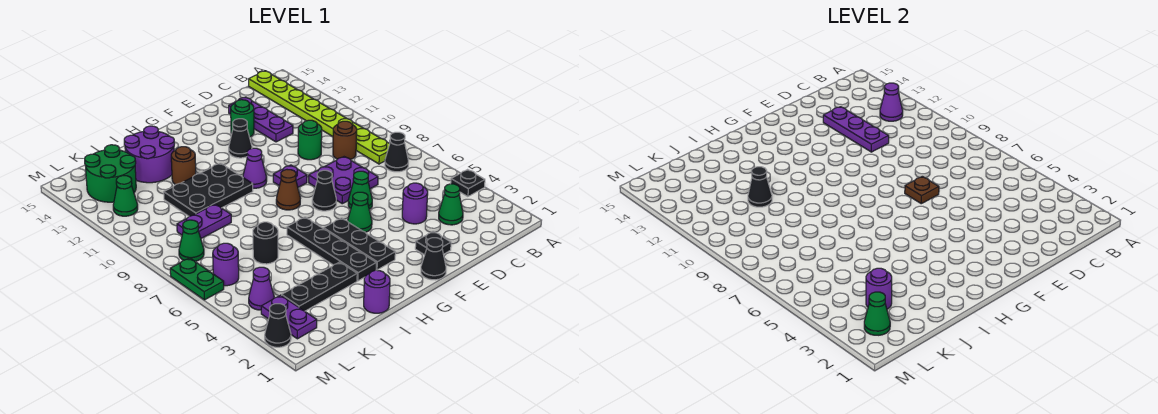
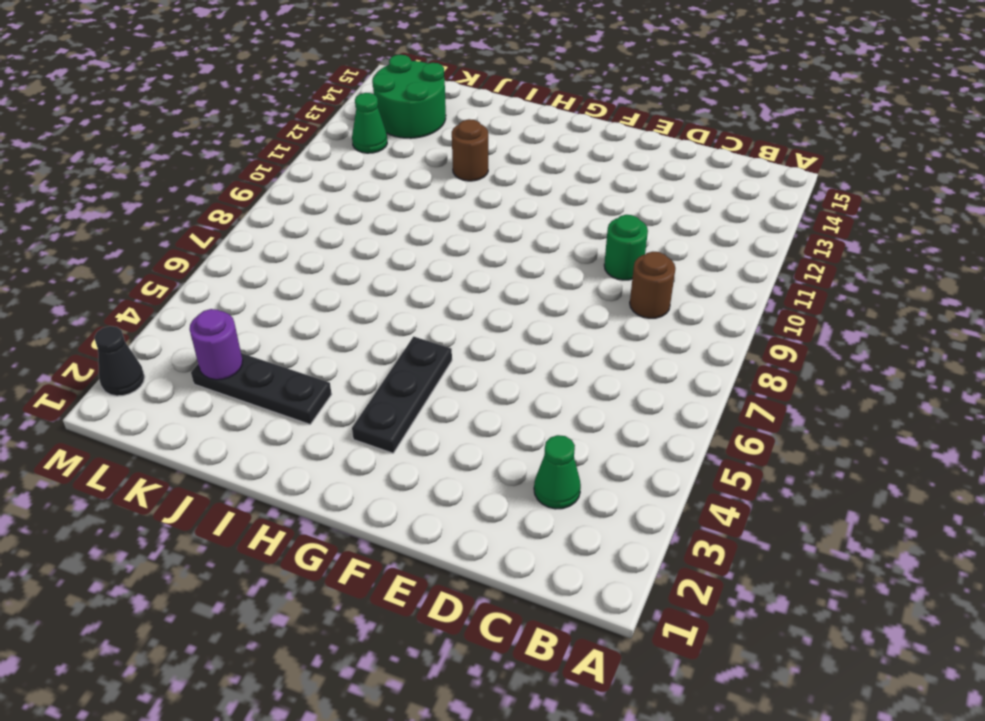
none -> black 1x1 plate [451,170,485,197]
none -> black 1x1 cone [385,132,408,172]
none -> lime 1x8 plate [249,71,390,164]
none -> purple 1x1 round brick [402,183,428,224]

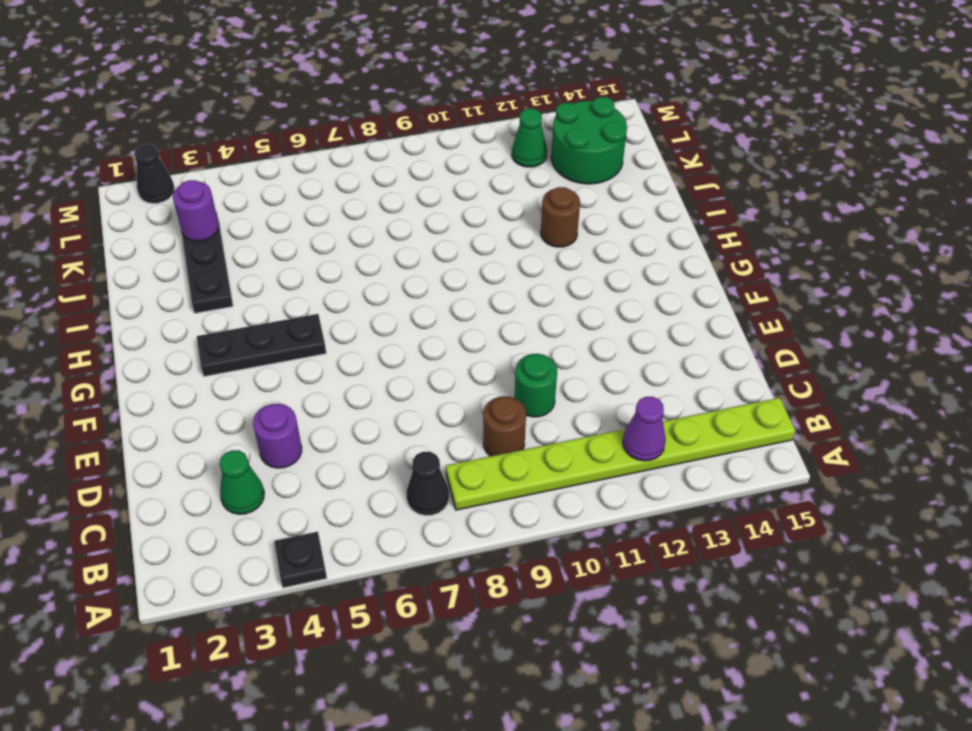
none -> purple 2x2 plate [309,157,378,204]
none -> purple 1x3 plate [229,97,293,142]
none -> black 1x1 plate [415,231,451,255]
none -> green 1x1 cone [348,171,372,209]

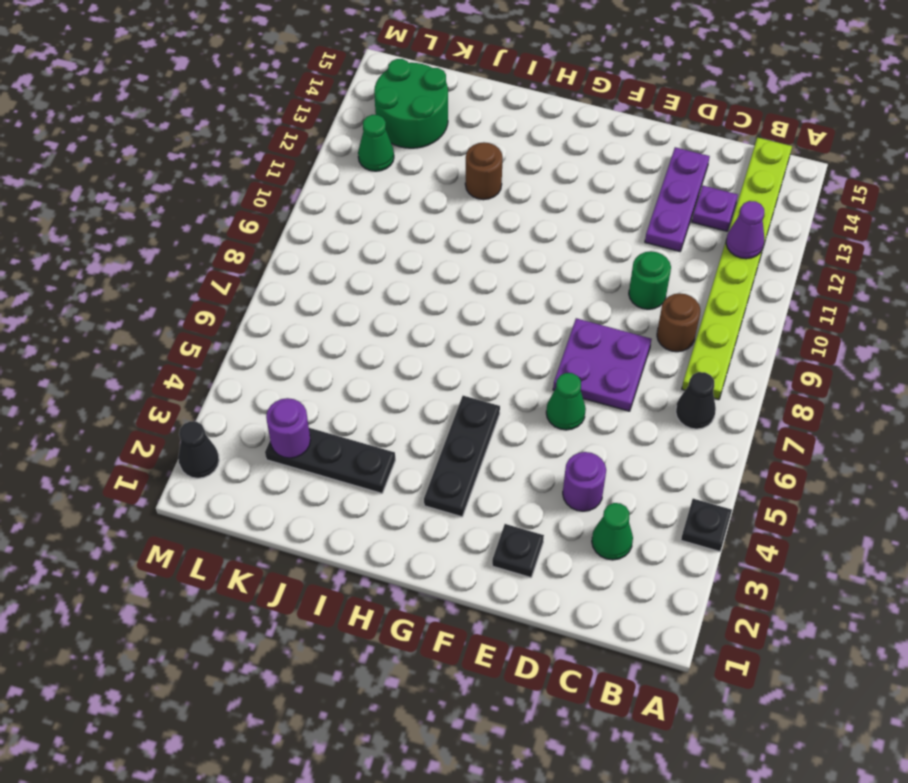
purple 1x1 plate [692,186,738,231] -> purple 1x1 plate moved to [273,165,307,187]
none -> green 1x1 round brick [231,100,254,137]
none -> black 1x1 cone [421,238,446,280]
none -> green 1x1 cone [348,192,372,232]
none -> black 1x1 cone [312,170,336,211]

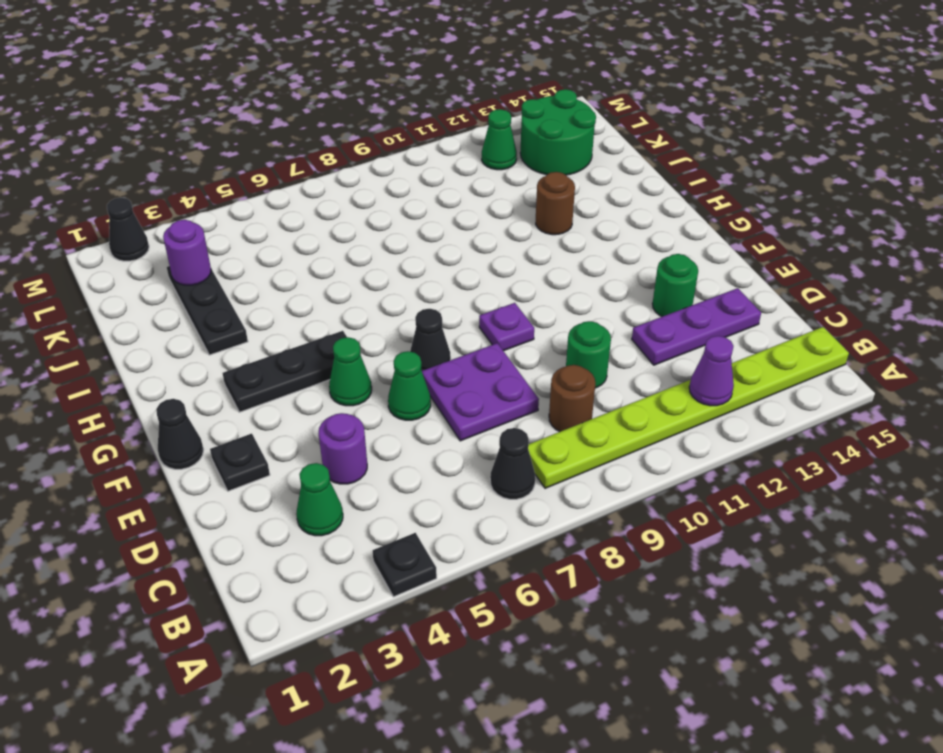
none -> black 1x1 cone [229,119,252,158]
none -> brown 1x1 cone [276,170,300,210]
none -> purple 1x1 cone [243,148,267,188]
none -> black 1x4 plate [287,217,376,281]

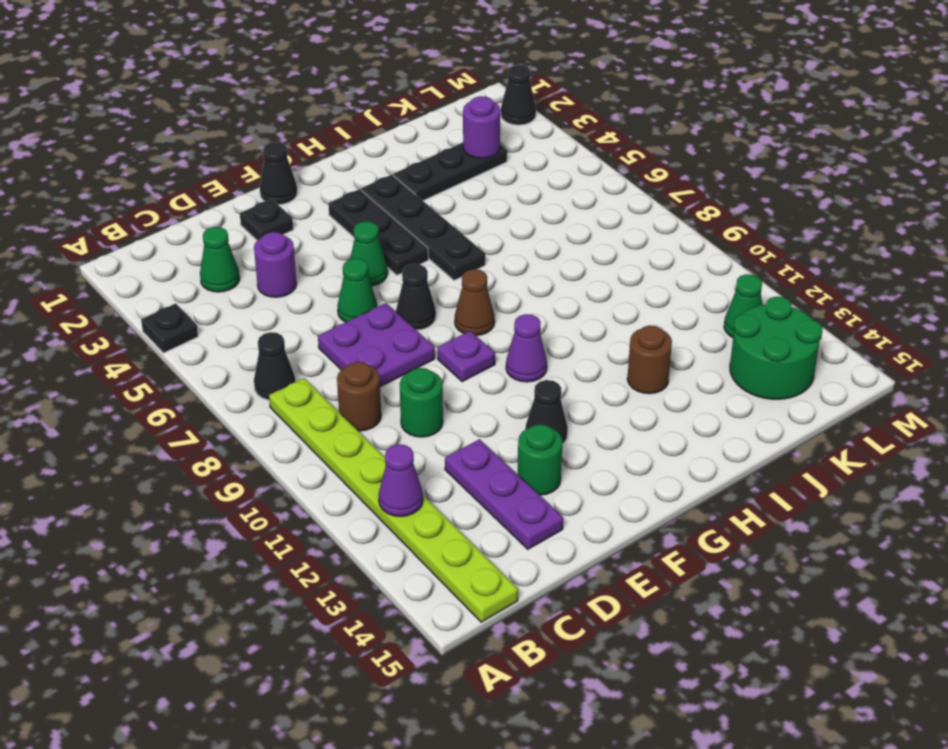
none -> black 2x3 plate [164,163,253,216]
none -> purple 1x1 round brick [364,270,390,313]
none -> purple 2x2 round brick [124,126,174,183]
none -> black 1x1 round brick [253,222,278,264]

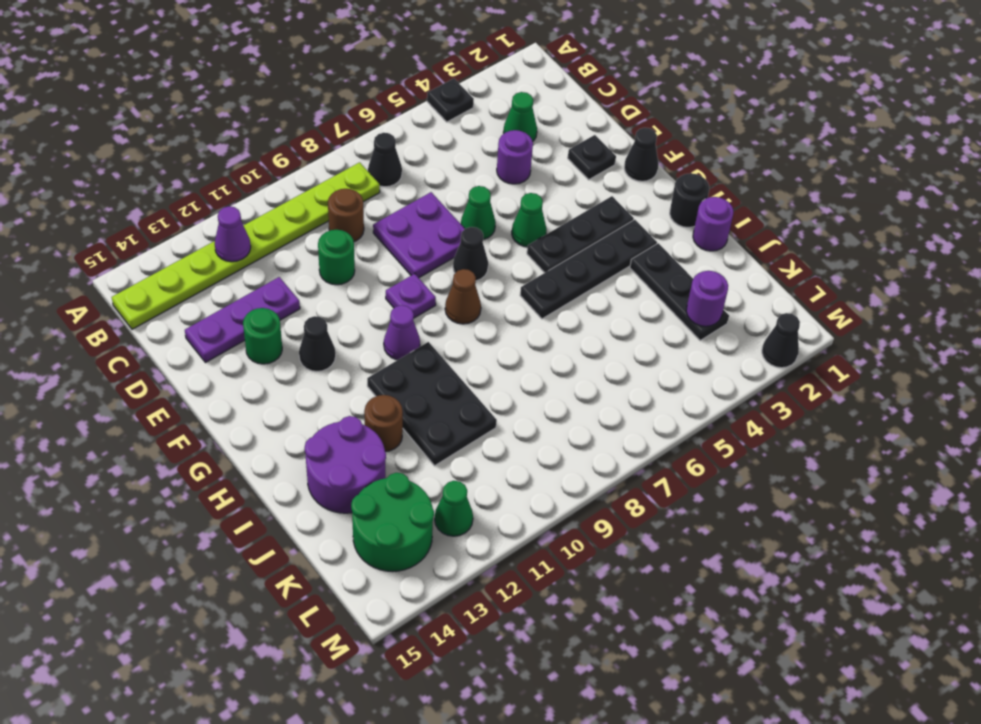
black 1x1 round brick [670,173,709,228] -> black 1x1 round brick moved to [253,222,278,264]
none -> purple 1x2 plate [177,204,231,238]
none -> purple 1x2 plate [261,295,317,339]
none -> purple 1x1 cone [249,267,274,310]
none -> purple 1x1 round brick [213,243,239,286]

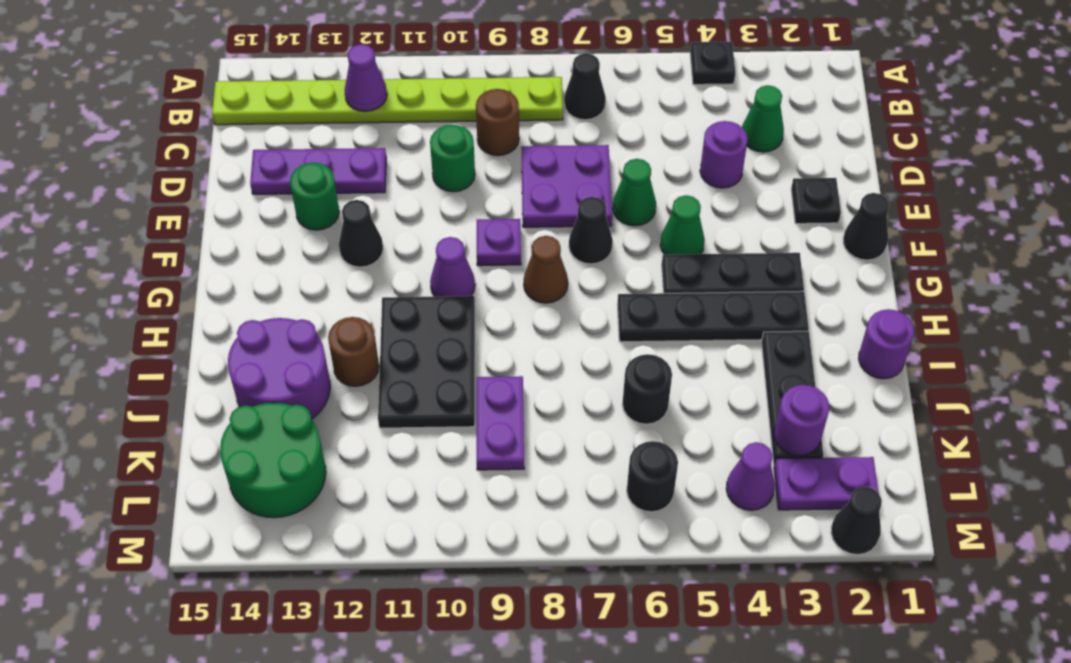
black 1x1 round brick [627,441,678,512] -> purple 1x1 round brick [213,243,239,286]
none -> green 1x1 cone [179,220,204,261]
none -> green 1x1 cone [113,176,138,216]
none -> green 1x2 plate [170,258,224,300]
none -> purple 1x3 plate [823,107,889,152]

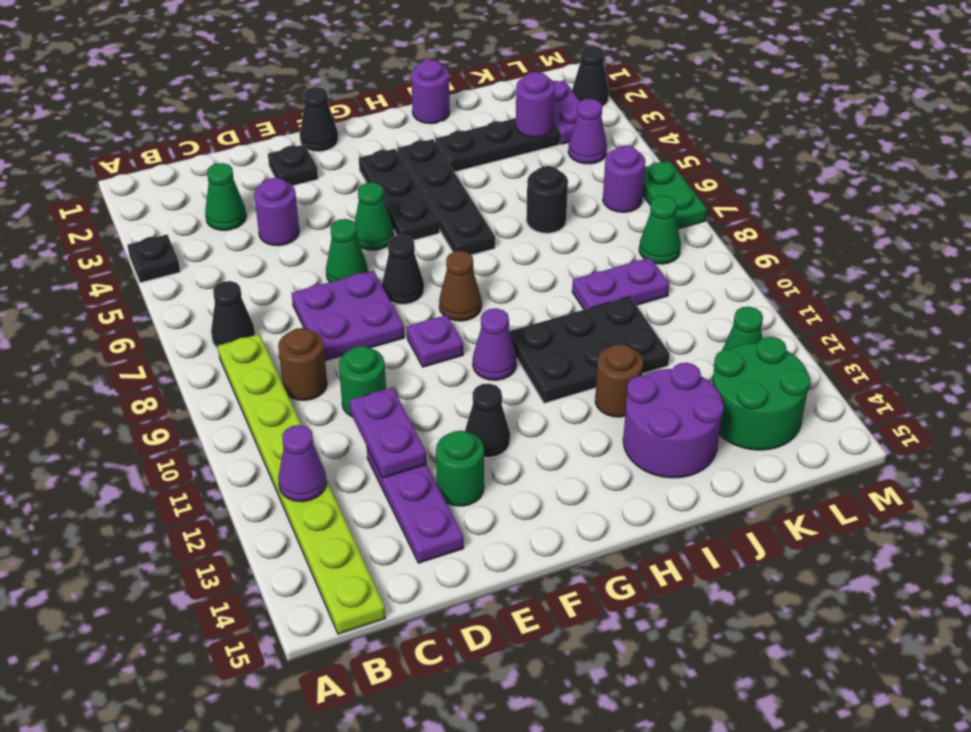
purple 1x2 plate [349,387,427,478] -> purple 1x3 plate [823,107,889,152]
none -> brown 1x1 plate [905,176,939,204]
none -> black 1x1 cone [748,167,772,207]
none -> green 1x1 cone [864,292,890,335]

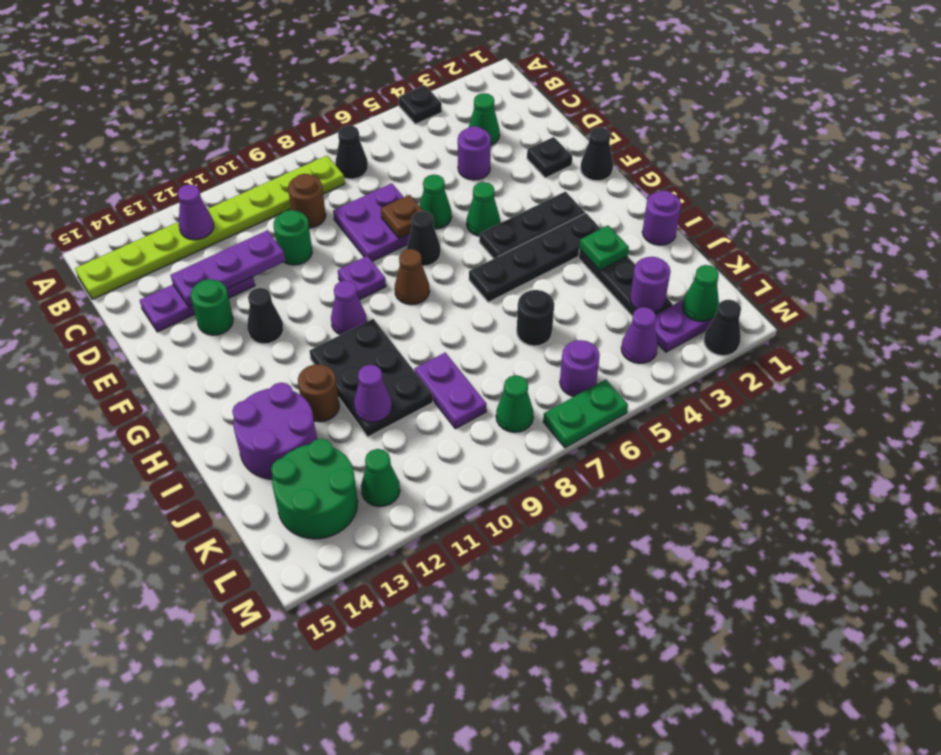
green 1x1 plate [579,226,629,270] -> none
purple 1x1 cone [354,365,392,422] -> black 1x1 cone [748,167,772,207]

